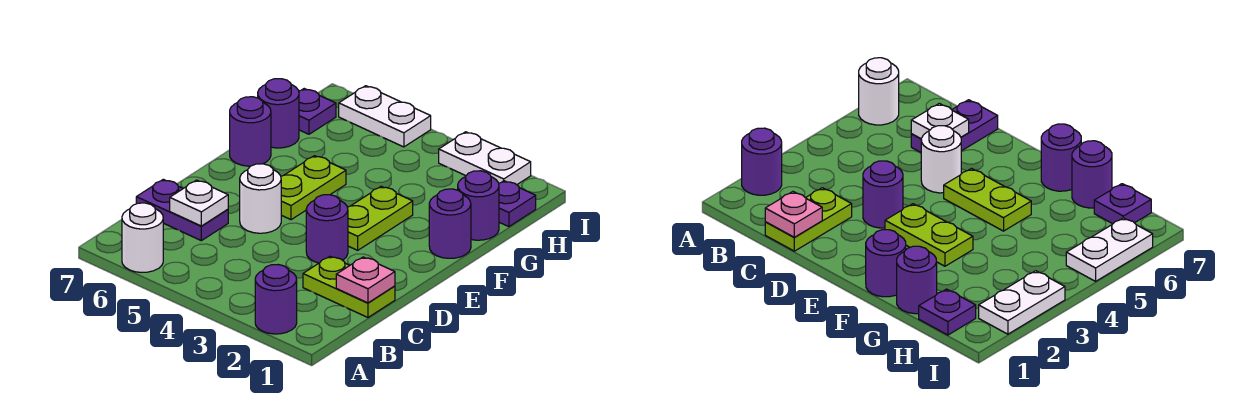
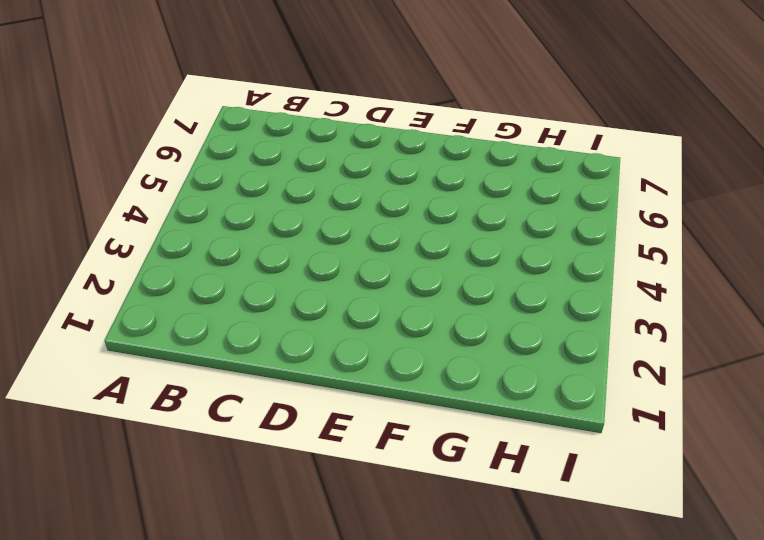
none -> purple 1x1 round brick [255,265,297,334]
none -> white 1x1 round brick [122,203,163,272]
none -> lime 1x2 plate [303,256,395,317]

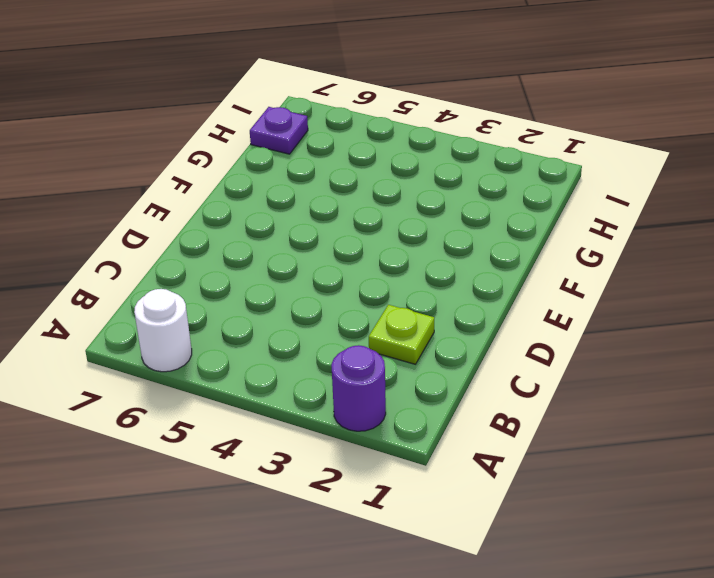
lime 1x1 plate [369,305,434,364] -> lime 1x2 plate [303,256,395,317]
none -> purple 1x2 plate [136,179,228,241]
none -> purple 1x1 round brick [306,195,348,263]
none -> white 1x1 round brick [240,164,281,233]

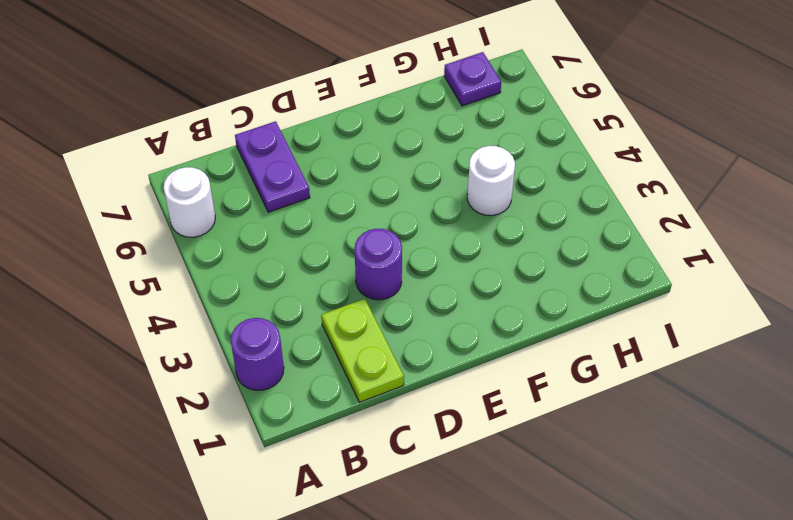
white 1x1 round brick [467,146,515,216] -> white 1x1 round brick moved to [240,164,281,233]
none -> lime 1x2 plate [347,186,413,250]
none -> lime 1x2 plate [281,156,346,220]
none -> purple 1x1 round brick [429,189,471,258]

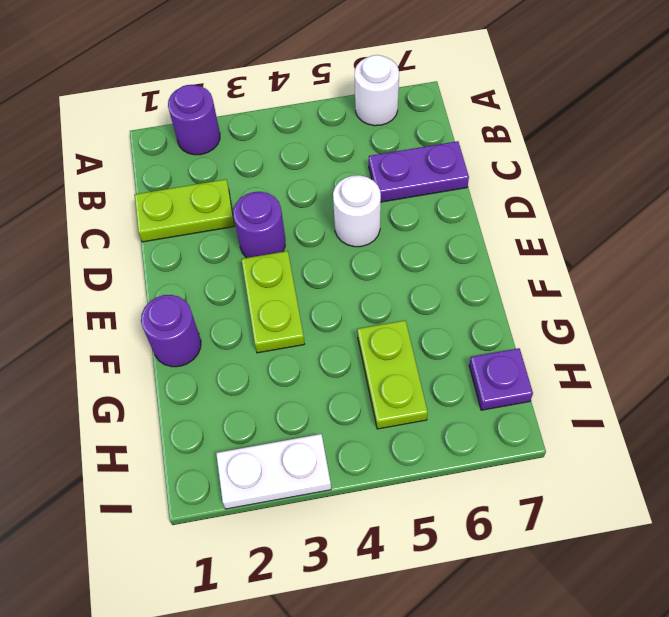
lime 1x2 plate [357,320,428,429] -> lime 1x2 plate moved to [281,156,346,220]
none -> purple 1x1 round brick [230,97,271,166]
none -> purple 1x1 round brick [458,171,499,240]
none -> purple 1x1 round brick [258,79,299,148]

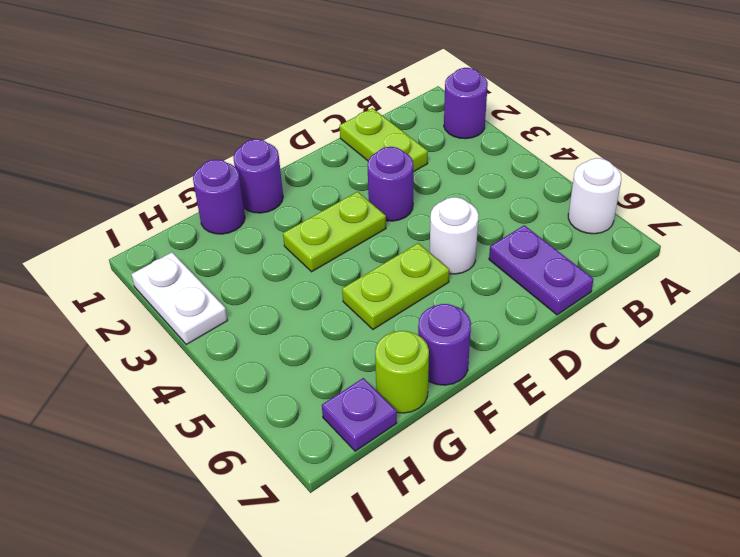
lime 1x1 round brick [375,331,429,413] -> purple 1x1 round brick [258,79,299,148]
none -> purple 1x1 plate [499,181,536,227]
none -> white 1x2 plate [339,86,431,147]
none -> pink 1x1 plate [336,257,395,303]

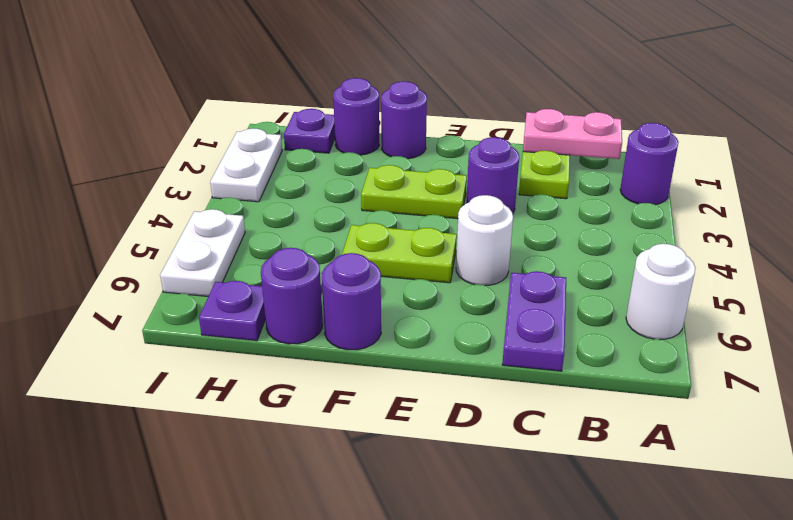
pink 1x2 plate [523,109,622,159] -> pink 1x1 plate [336,257,395,303]
none -> white 1x1 plate [170,180,228,226]

